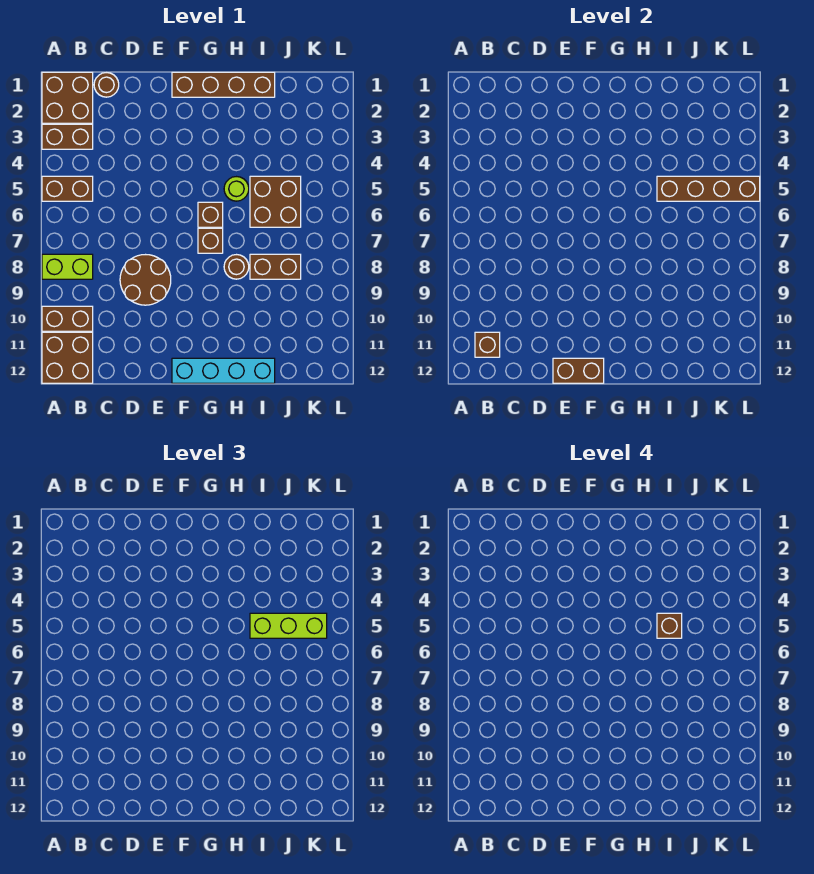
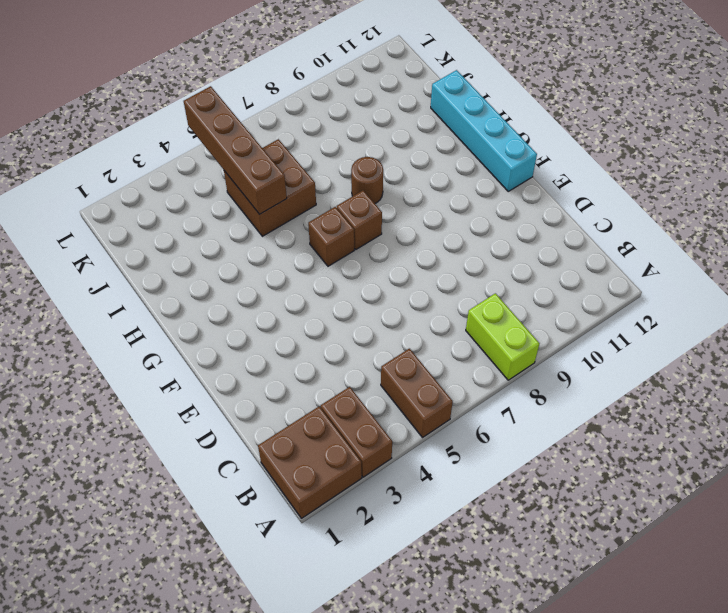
none -> brown 1x2 brick [42,306,93,331]
none -> brown 2x2 brick [42,332,93,383]
none -> brown 1x1 round brick [94,73,119,97]

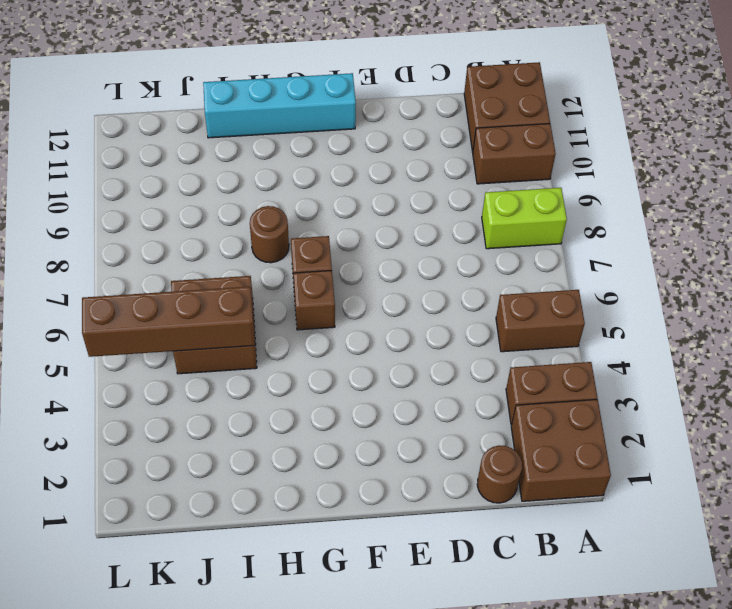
none -> brown 2x2 round brick [120,255,171,305]
none -> brown 1x4 brick [172,72,275,97]
none -> lime 1x1 round brick [224,177,249,201]

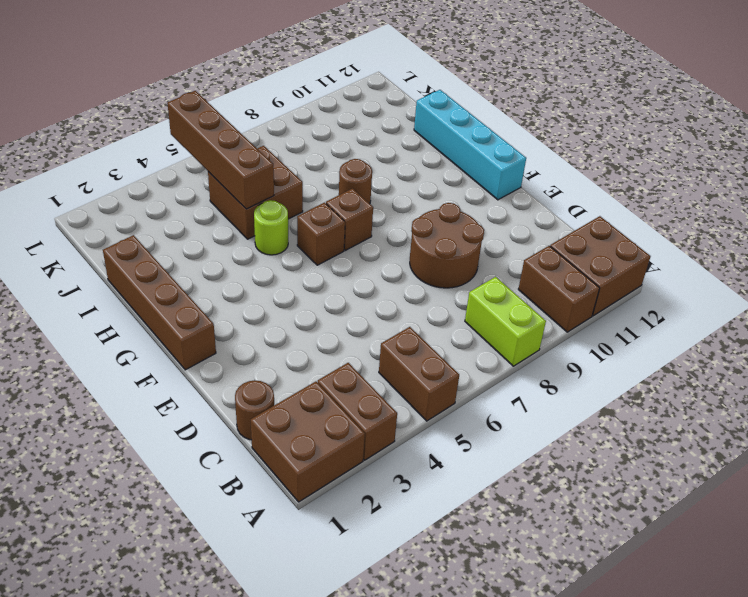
none -> brown 1x2 brick [250,254,301,279]
none -> brown 1x1 brick [475,332,500,357]
none -> brown 1x2 brick [553,358,604,383]

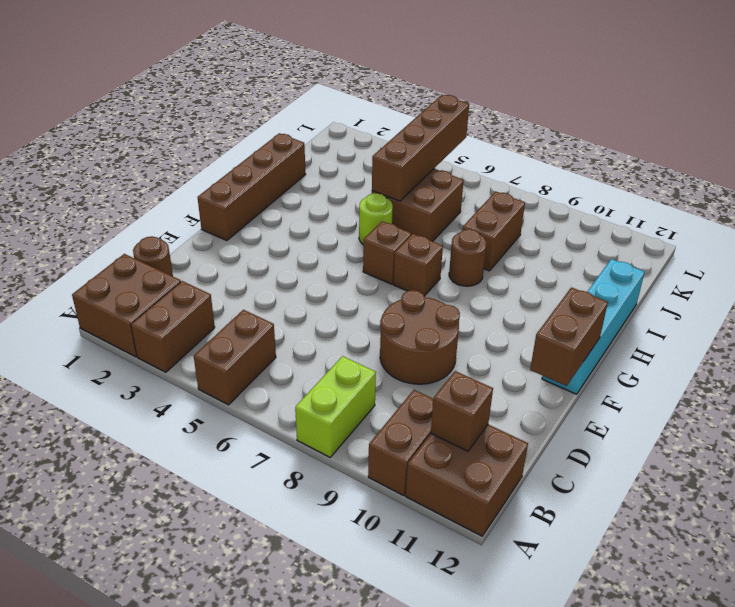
none -> lime 1x3 brick [250,613,327,638]
none -> brown 1x1 brick [657,613,682,638]

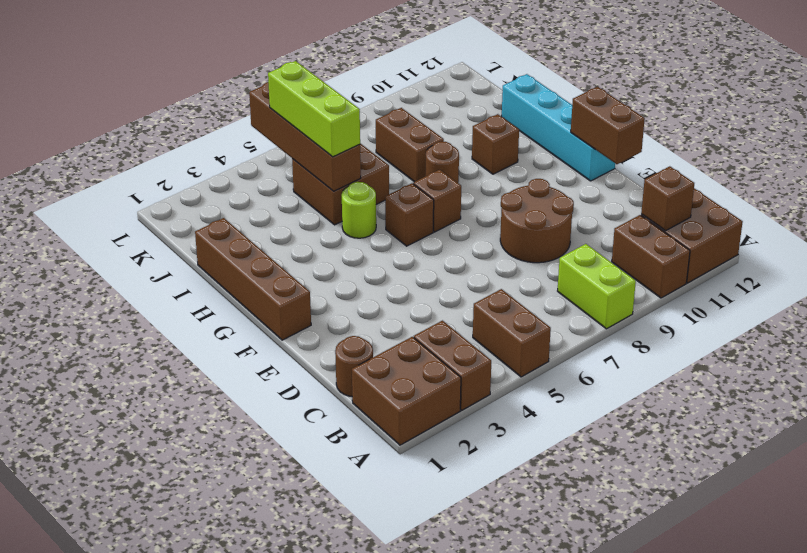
brown 1x1 brick [472,114,519,174] -> brown 1x1 brick moved to [657,613,682,638]

